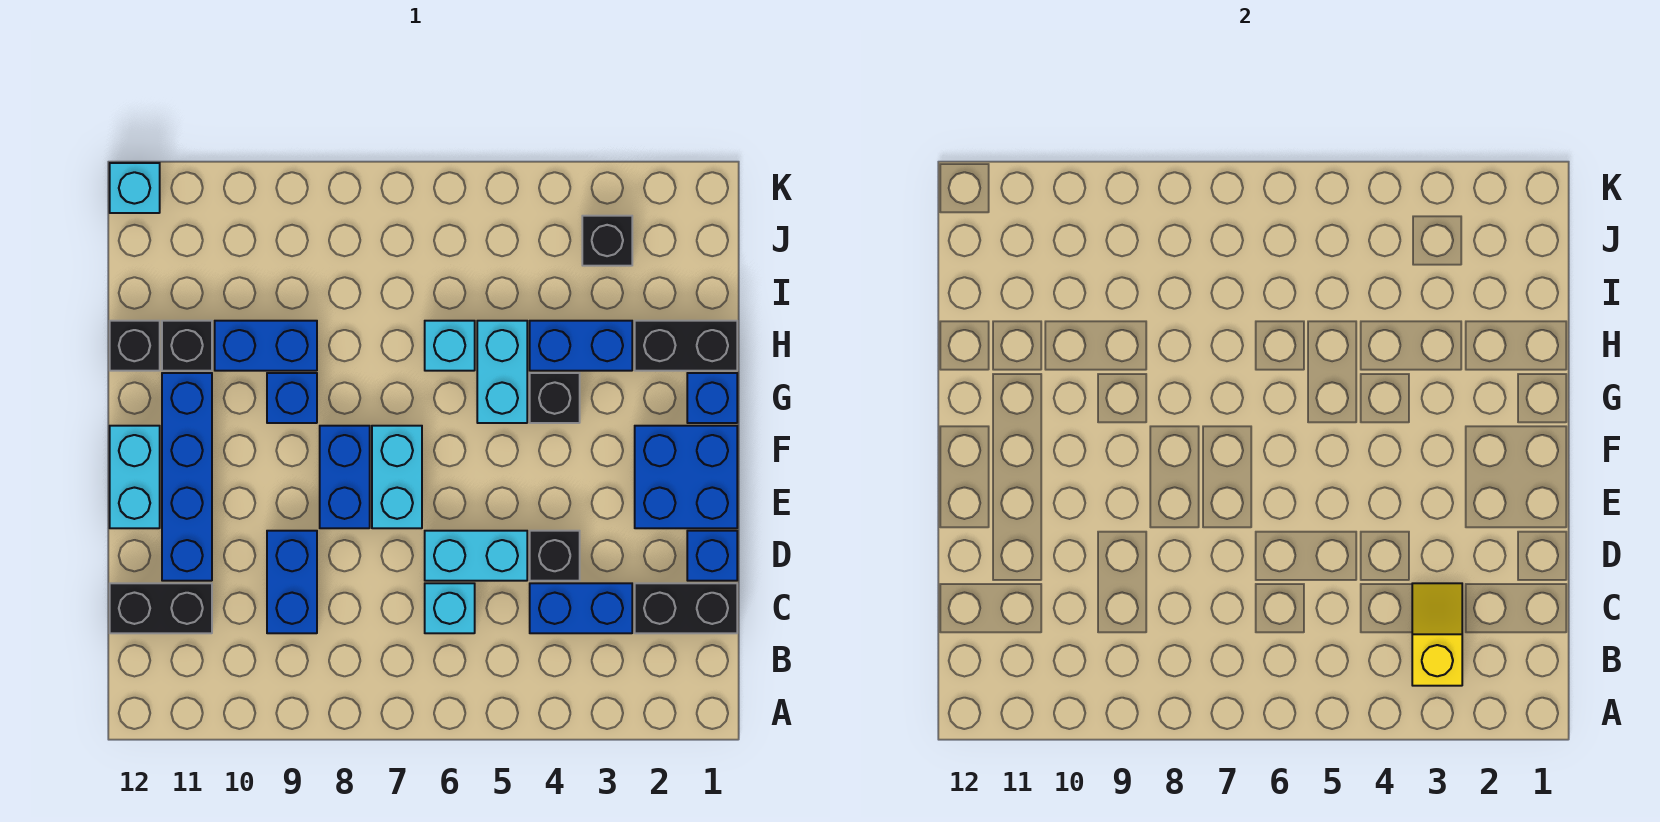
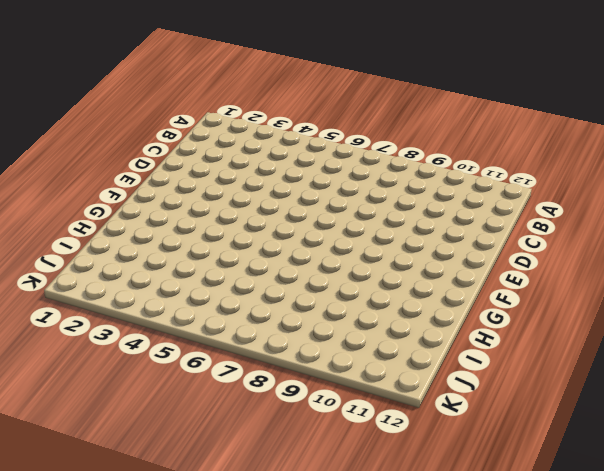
none -> black 1x2 brick [635,583,737,633]
none -> blue 1x2 brick [530,583,632,633]
none -> cyan 1x1 brick [425,583,475,633]

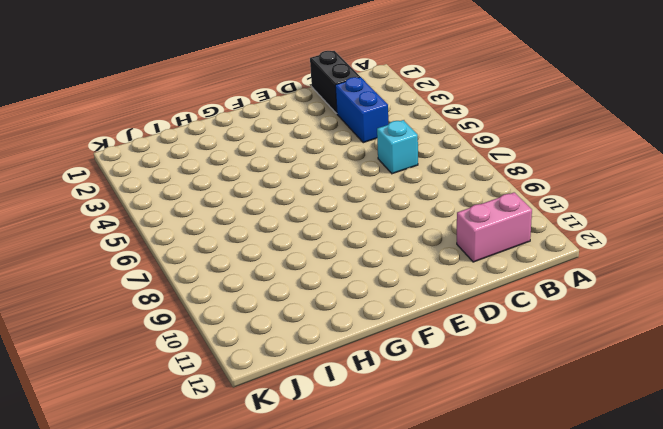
pink 1x2 brick [457,192,532,262] -> black 1x2 brick [110,583,212,633]
none -> blue 1x2 brick [267,531,317,633]
none -> blue 1x1 brick [687,531,737,581]
none -> black 1x1 brick [530,531,580,581]

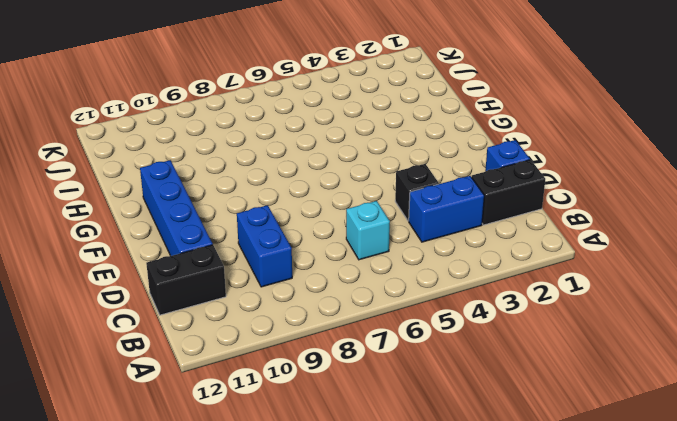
none -> cyan 1x2 brick [425,531,527,581]
none -> blue 2x2 brick [635,426,737,528]
none -> cyan 1x2 brick [372,426,422,528]

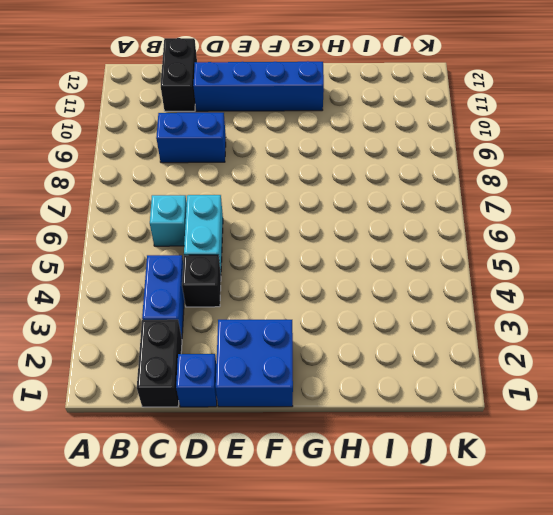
none -> cyan 1x2 brick [372,426,422,528]
none -> blue 1x2 brick [320,426,370,528]
none -> cyan 1x2 brick [110,426,160,528]

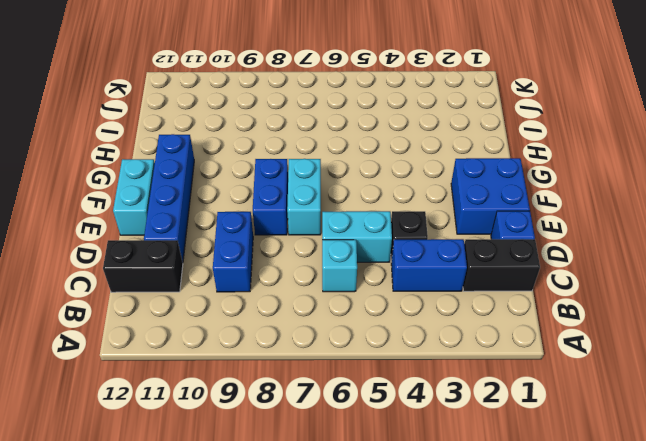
none -> blue 1x1 brick [687,373,737,423]
none -> black 1x1 brick [530,373,580,423]
none -> cyan 1x2 brick [477,321,527,423]

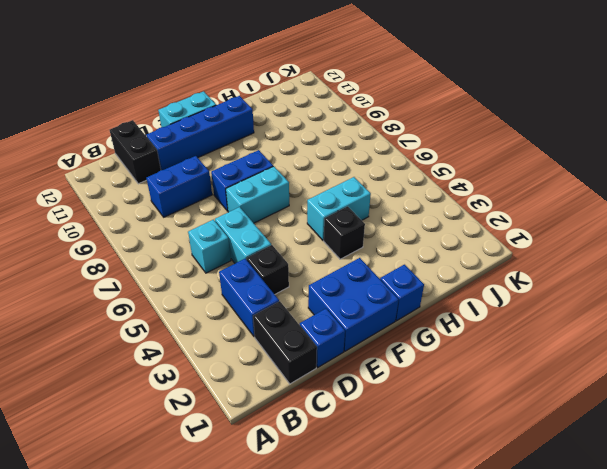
none -> blue 1x1 brick [267,373,317,423]
none -> black 1x2 brick [635,321,737,371]
none -> blue 1x2 brick [530,321,632,371]

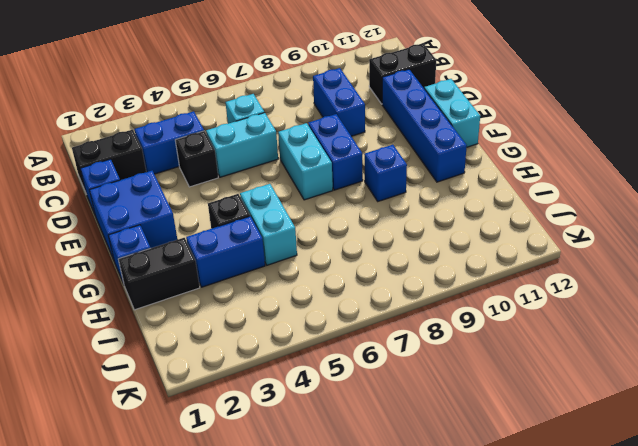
none -> cyan 1x1 brick [425,321,475,371]
none -> blue 1x2 brick [215,321,317,371]
none -> black 1x1 brick [162,321,212,371]

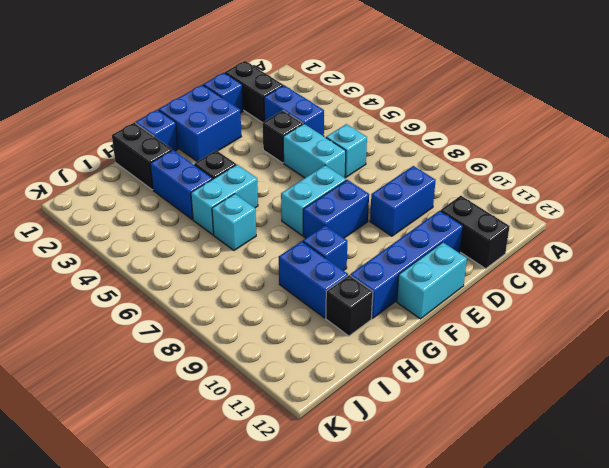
none -> black 1x1 brick [110,321,160,371]
none -> black 1x1 brick [582,216,632,266]
none -> cyan 1x1 brick [110,163,160,213]

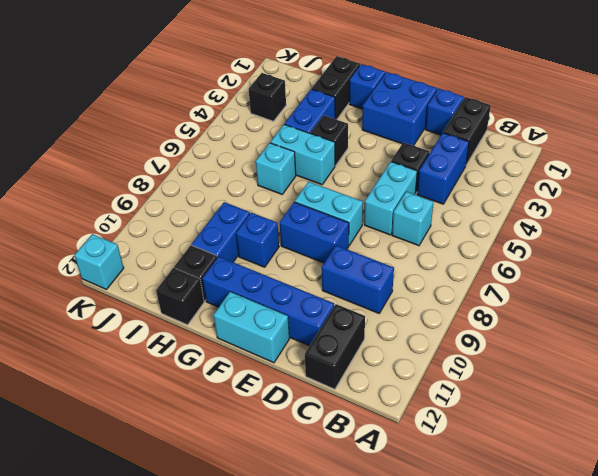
none -> yellow 1x2 slope [1412,583,1462,686]

